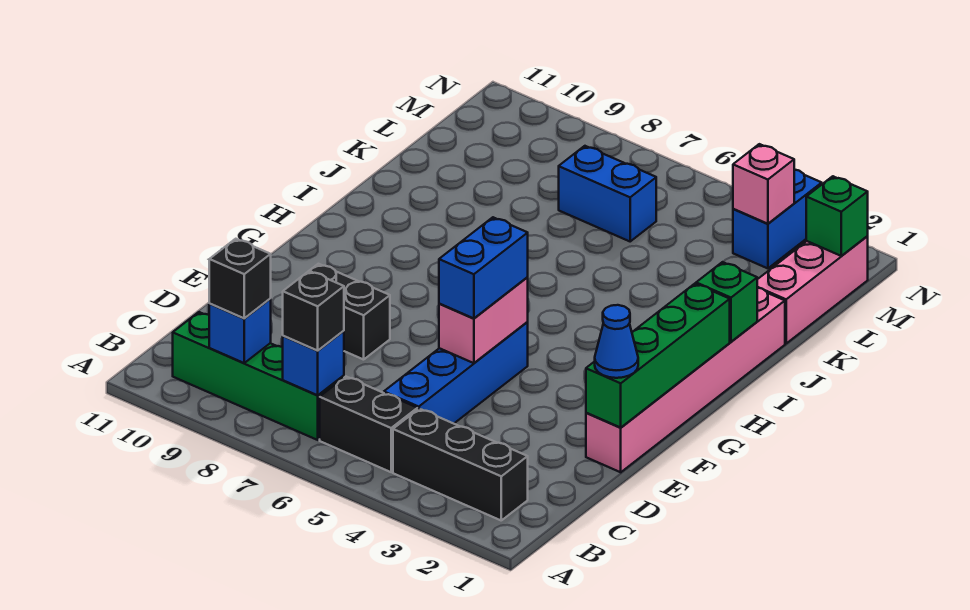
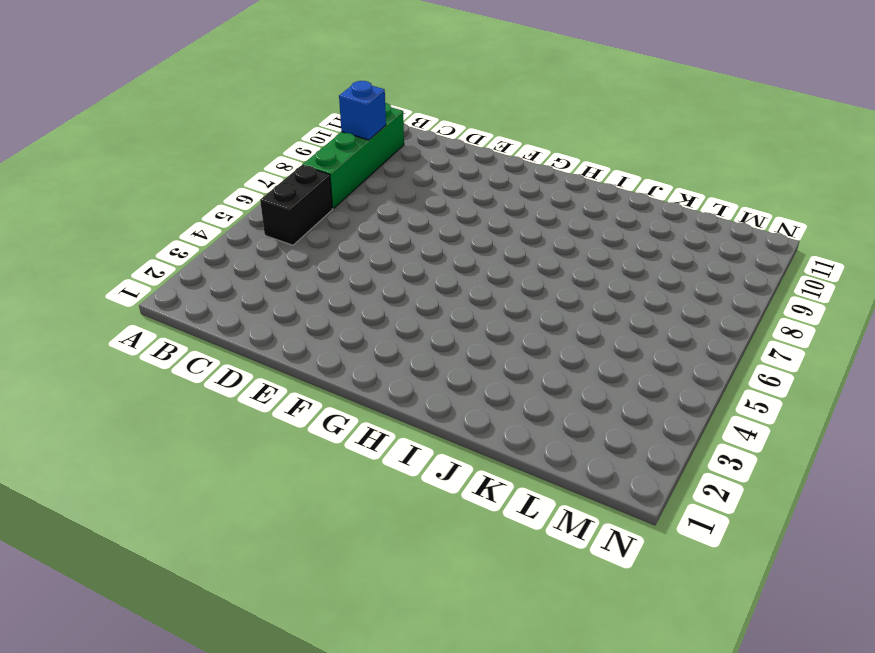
none -> black 1x3 brick [393,409,528,520]
none -> blue 1x4 brick [384,322,528,424]
none -> pink 1x6 brick [586,288,785,472]

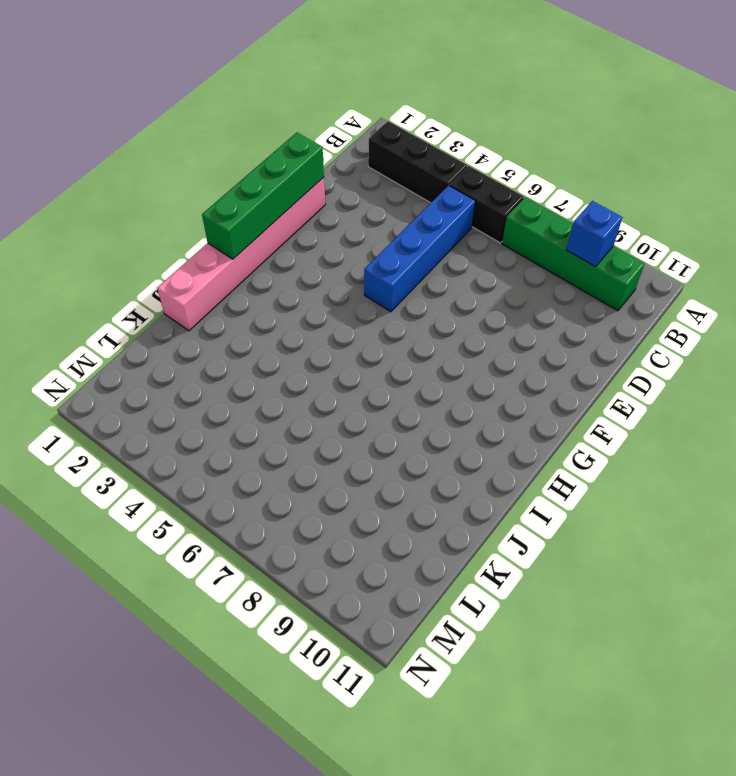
none -> black 1x2 brick [309,264,390,360]
none -> pink 1x3 brick [757,236,868,343]
none -> blue 1x2 brick [559,146,656,241]

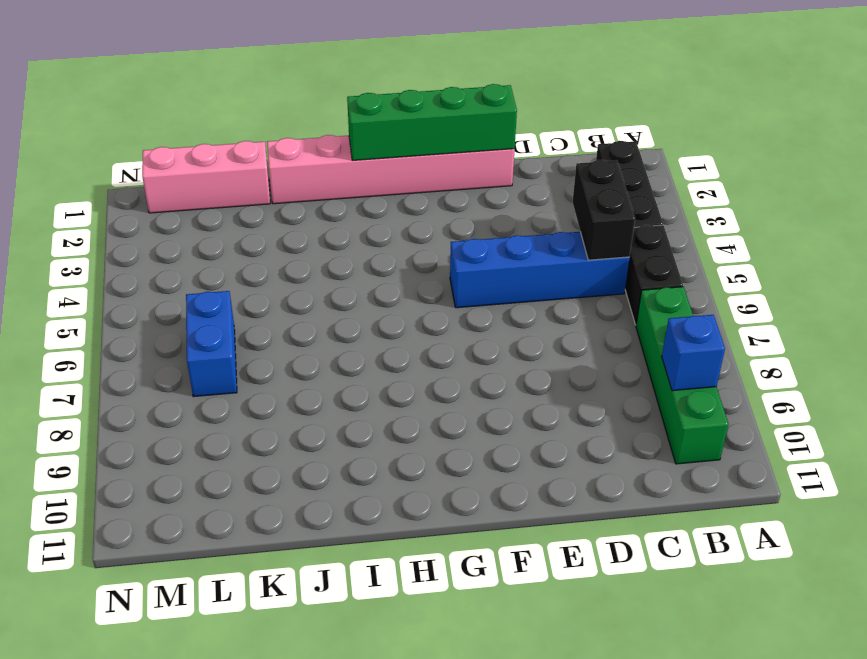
black 1x2 brick [573,160,635,260] -> black 1x2 brick moved to [309,264,390,360]
none -> blue 1x2 brick [733,170,822,268]
none -> blue 1x1 brick [283,331,344,395]
none -> pink 1x2 brick [439,277,528,363]

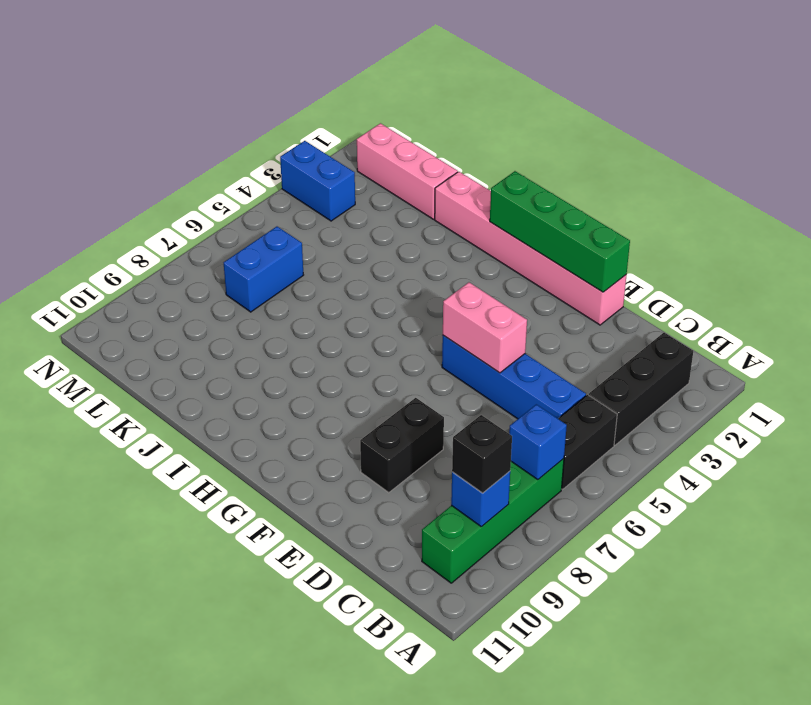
none -> green 1x1 brick [696,262,757,342]
none -> green 1x1 brick [806,176,868,256]
none -> pink 1x1 brick [733,144,794,224]

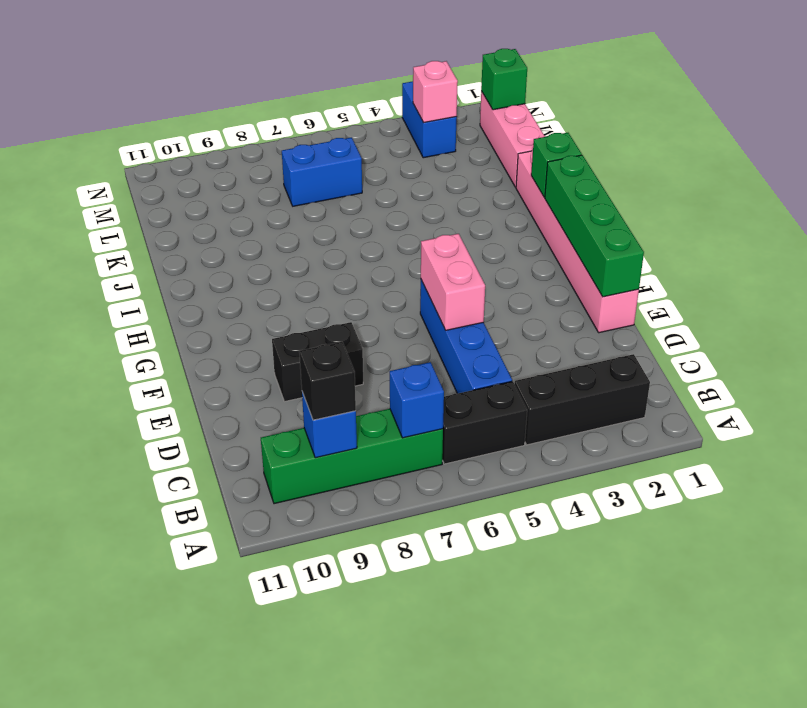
none -> black 1x1 brick [283,271,344,351]
none -> blue 1x1 cone [595,305,638,378]
none -> blue 1x2 brick [439,217,528,318]

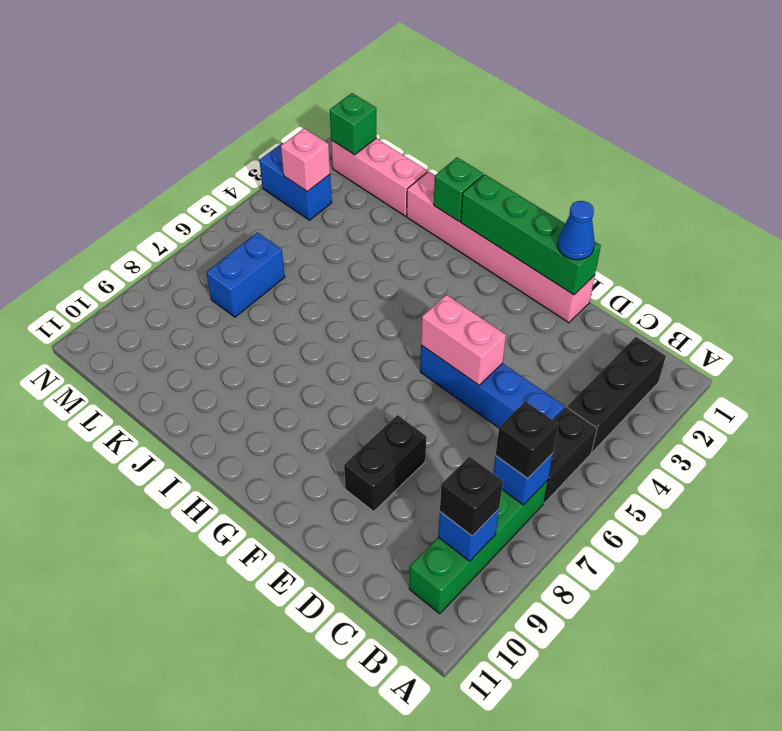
none -> blue 1x2 brick [439,217,528,318]

